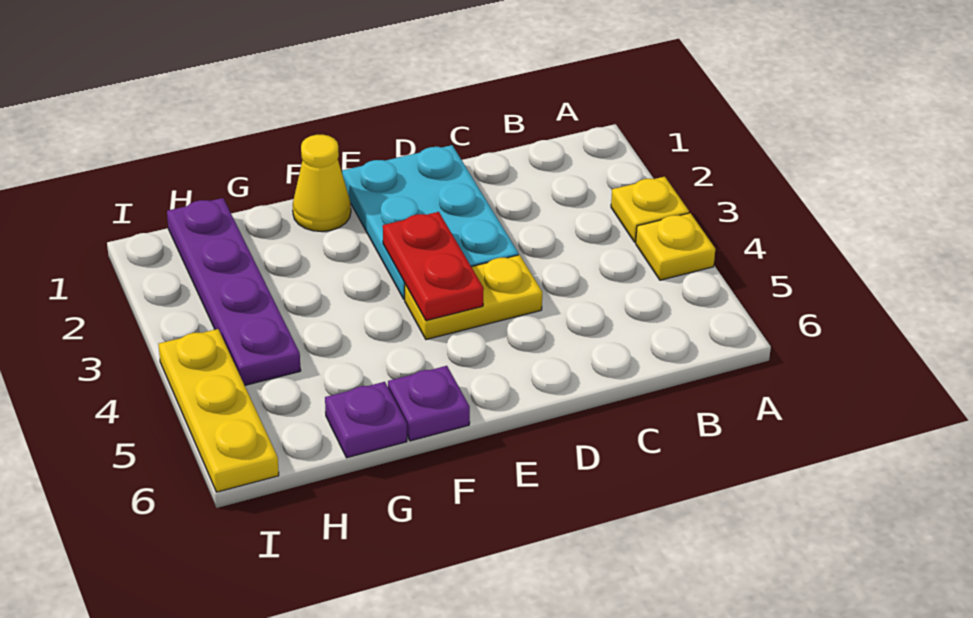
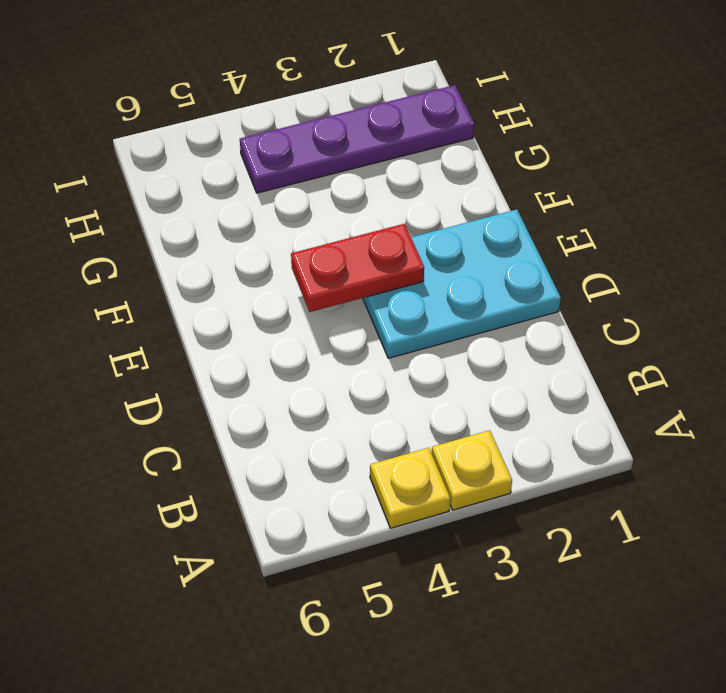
none -> yellow 1x2 plate [405,255,542,340]
none -> yellow 1x1 cone [293,135,351,232]

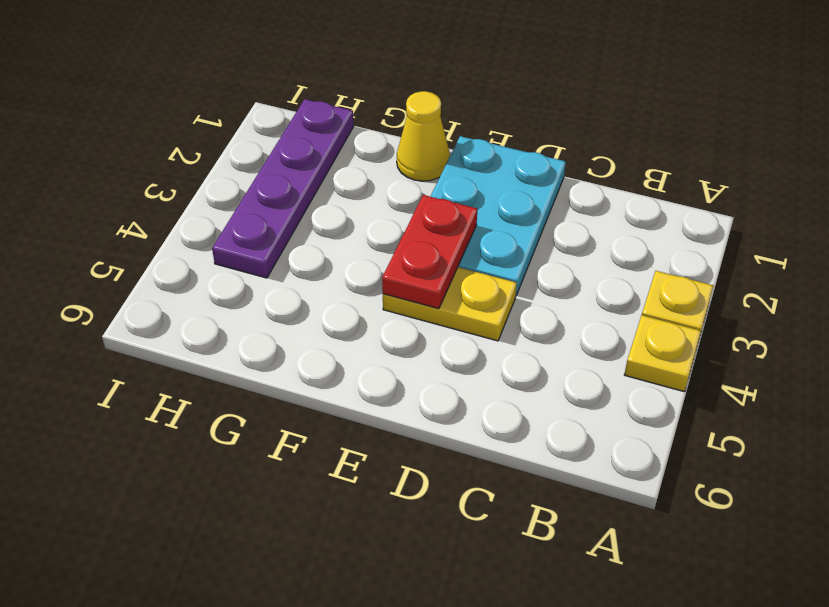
none -> purple 1x1 plate [388,366,470,441]
none -> purple 1x1 plate [325,382,407,458]

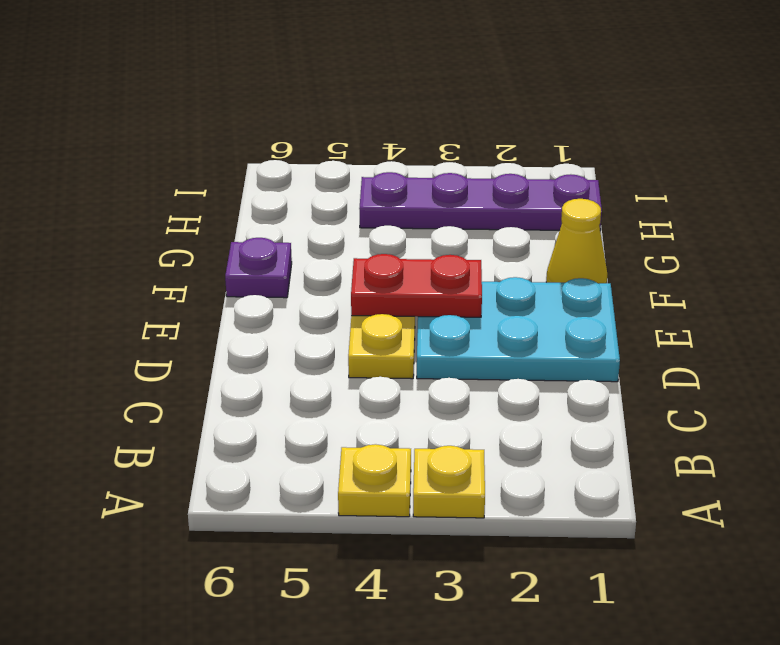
none -> purple 1x1 plate [325,382,407,458]
none -> yellow 1x3 plate [159,329,279,492]

